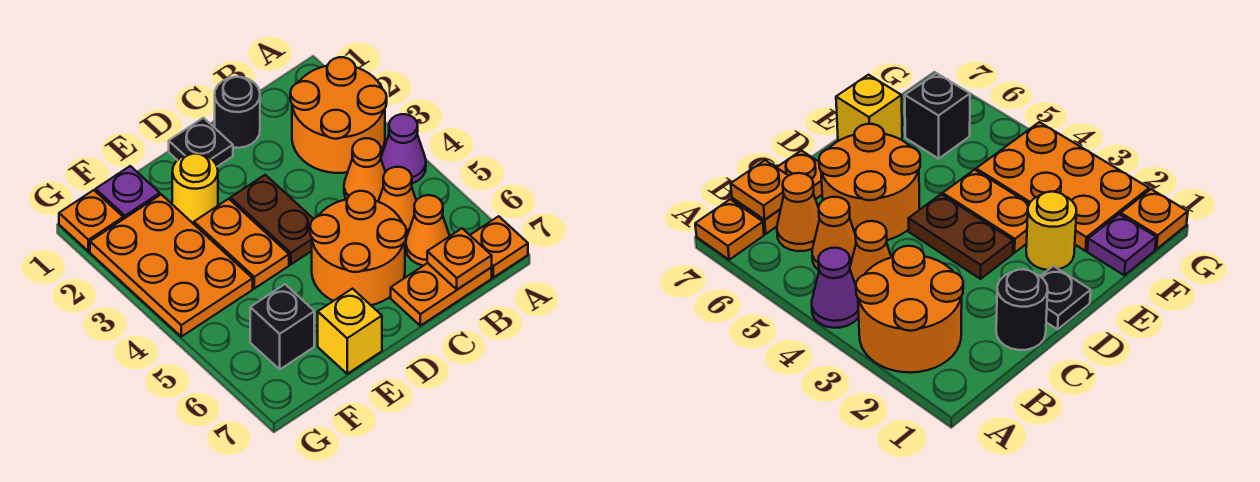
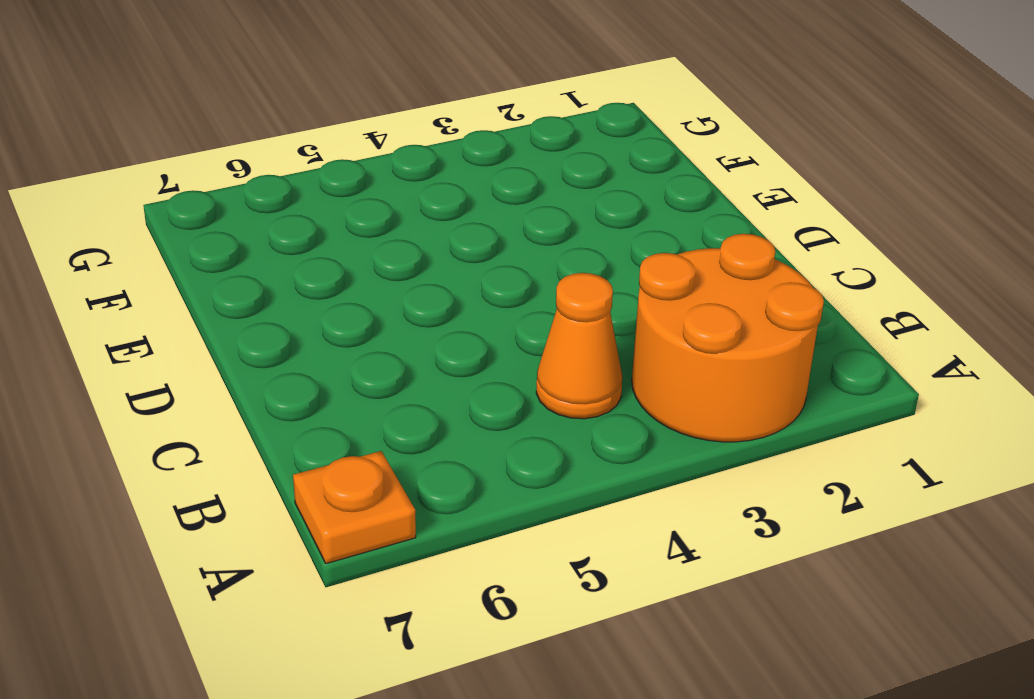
none -> purple 1x1 cone [381,114,426,184]
none -> orange 1x1 cone [378,167,416,236]
none -> orange 1x1 cone [406,195,450,266]

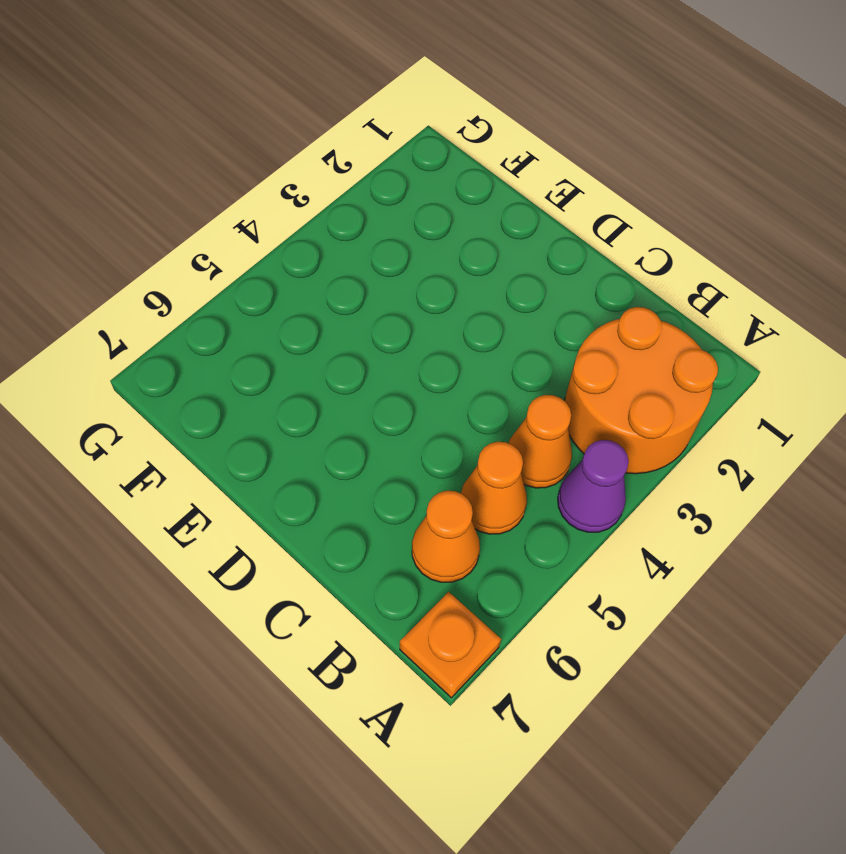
none -> orange 1x2 plate [391,263,492,326]
none -> black 1x1 round brick [215,77,260,148]
none -> orange 2x2 round brick [310,191,406,305]

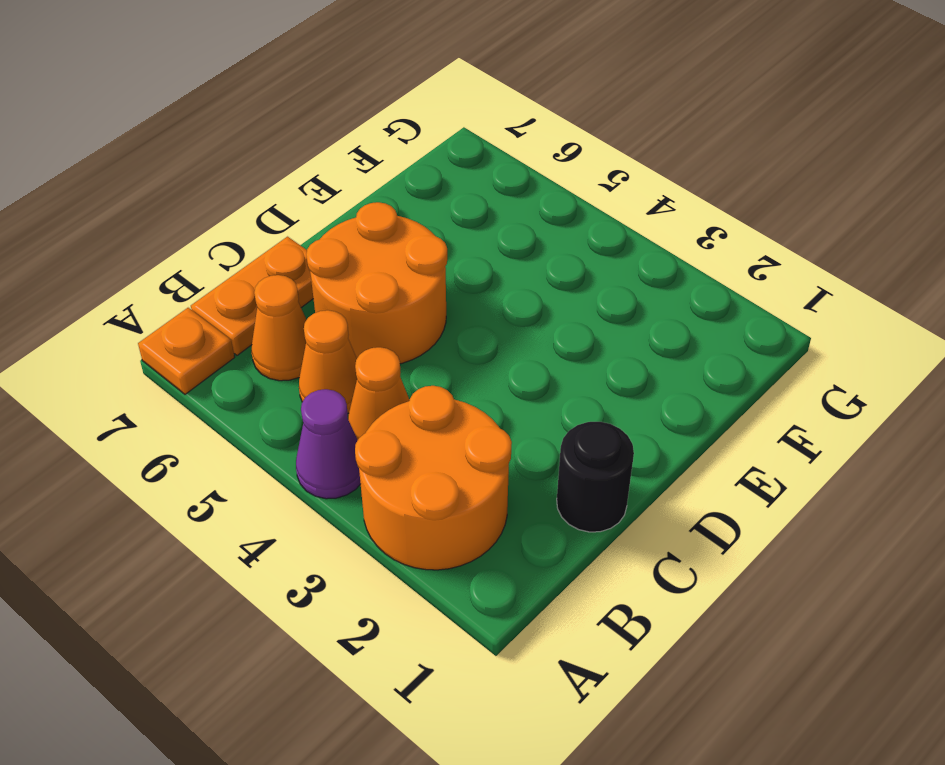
none -> black 1x1 plate [169,118,233,167]
none -> brown 1x2 plate [231,175,313,264]
none -> yellow 1x1 round brick [172,154,218,224]

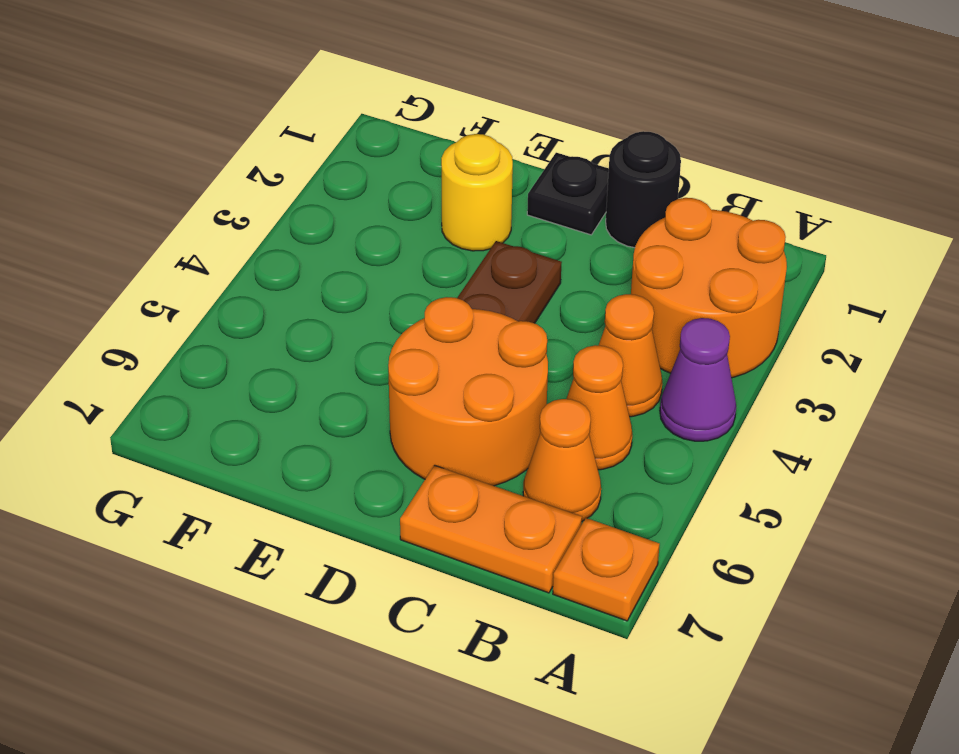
none -> orange 1x2 plate [194,199,289,288]
none -> yellow 1x1 brick [318,289,382,374]
none -> purple 1x1 plate [96,166,160,219]

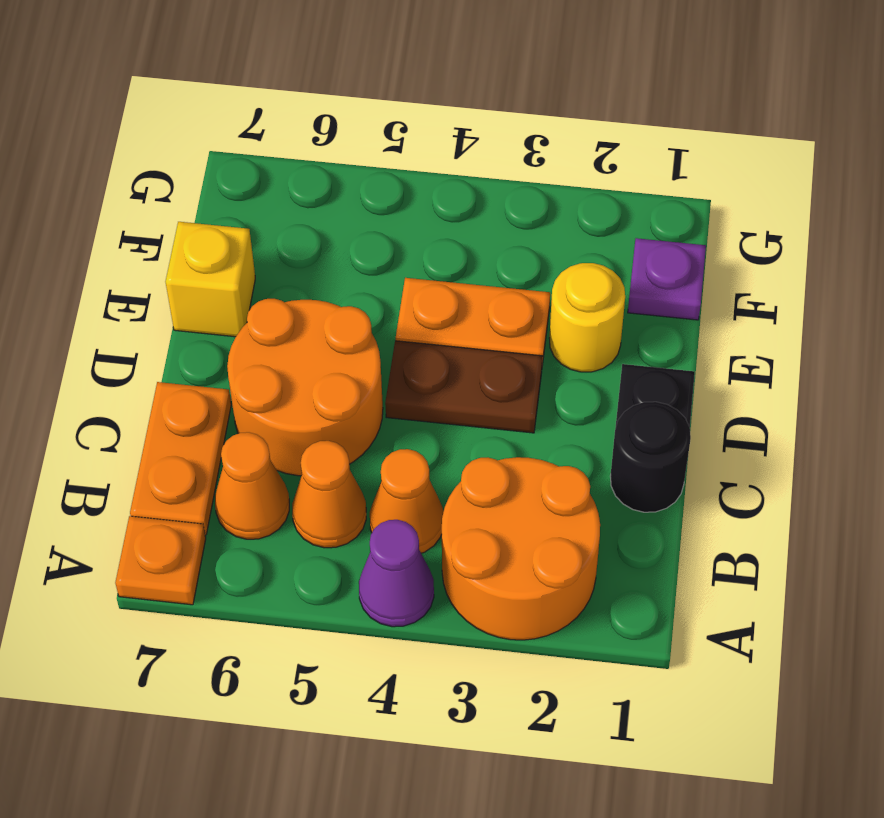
none -> orange 2x3 plate [90,194,253,337]
none -> black 1x1 brick [250,284,314,369]
none -> orange 1x1 plate [59,190,123,251]

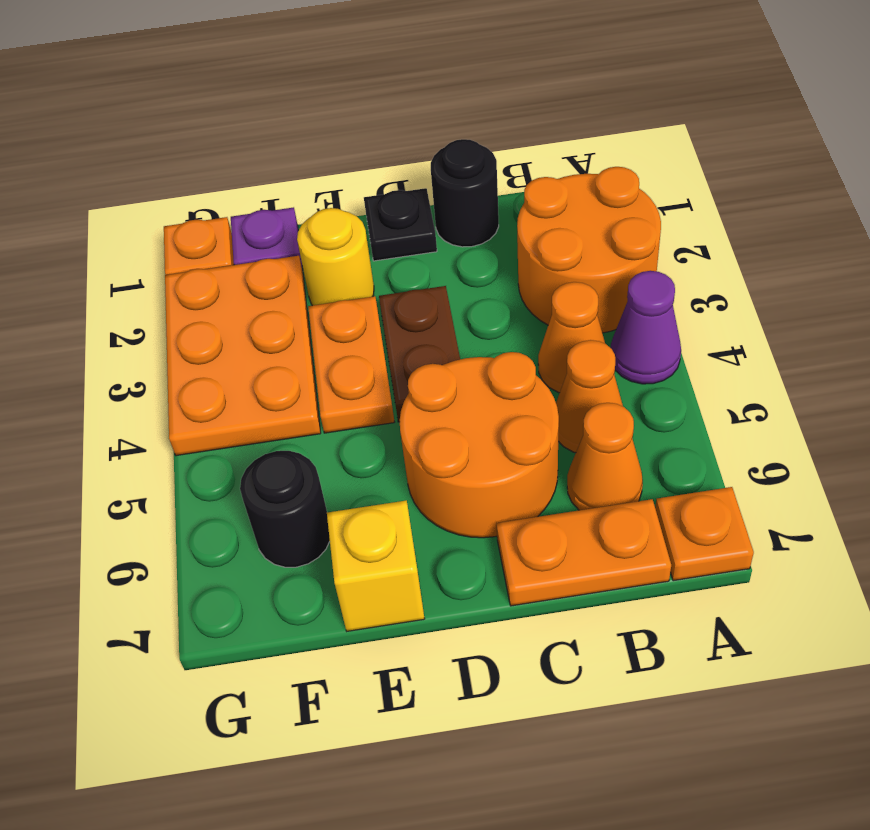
black 1x1 round brick [240,451,330,567] -> black 1x1 brick [250,284,314,369]
none -> orange 1x1 plate [427,228,492,290]

